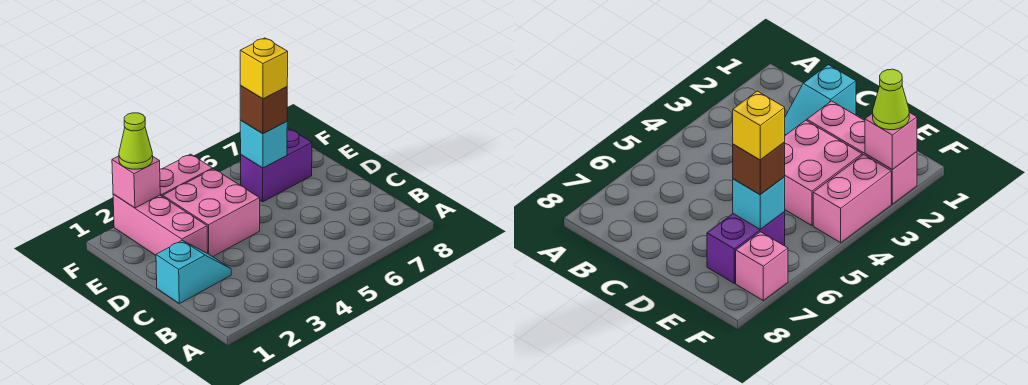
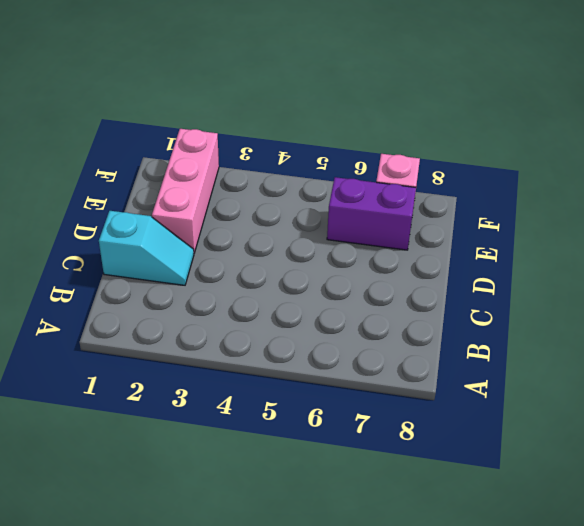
none -> pink 2x2 brick [163,169,260,257]
none -> pink 1x2 brick [160,154,213,197]

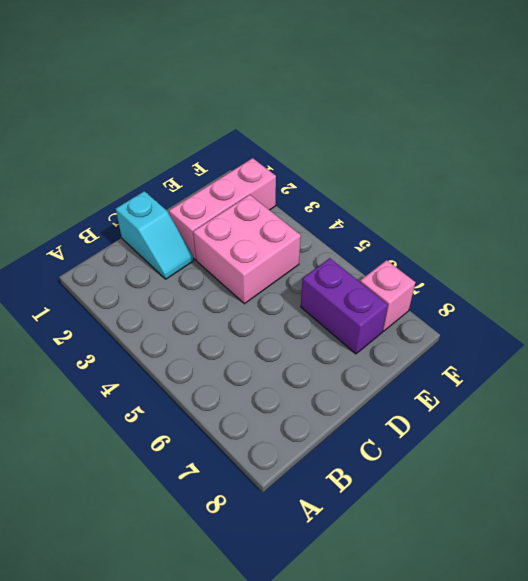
none -> pink 1x2 brick [160,154,213,197]
none -> cyan 1x1 brick [240,121,287,168]

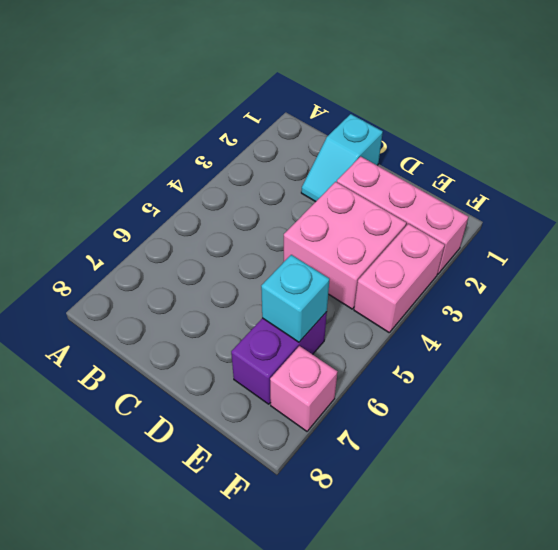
none -> pink 1x1 brick [112,156,160,208]
none -> brown 1x1 brick [240,86,287,134]

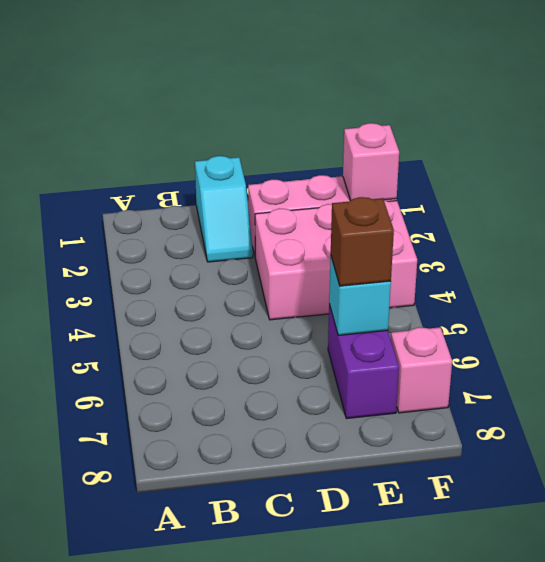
none -> lime 1x1 cone [119,113,153,169]
none -> yellow 1x1 brick [240,38,288,99]

